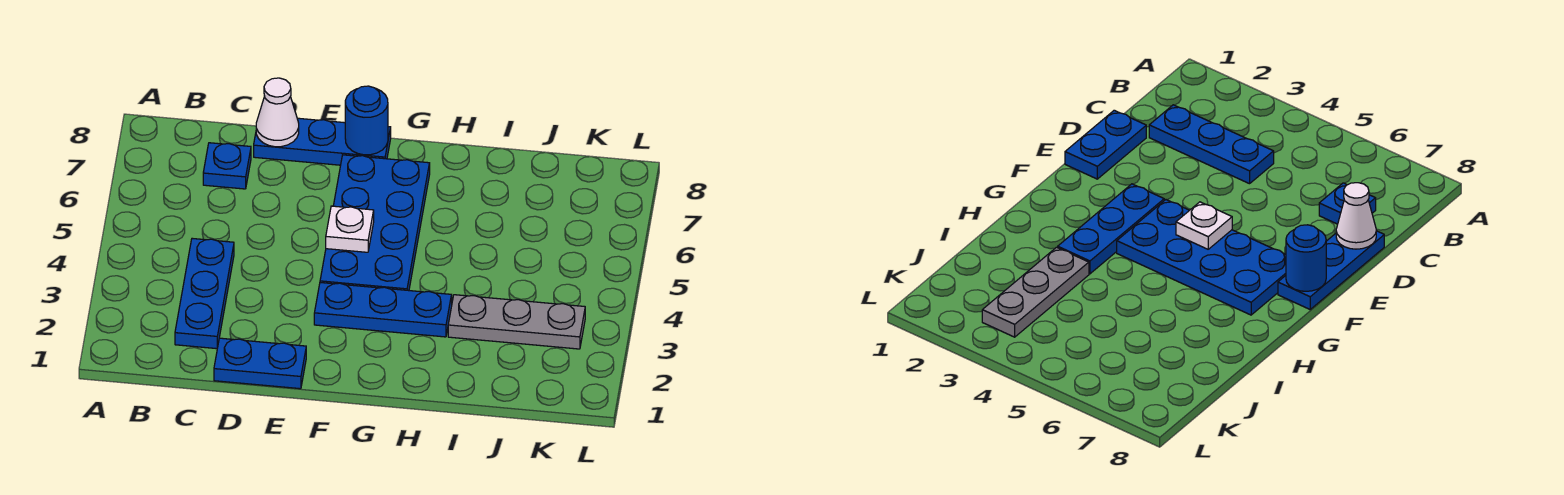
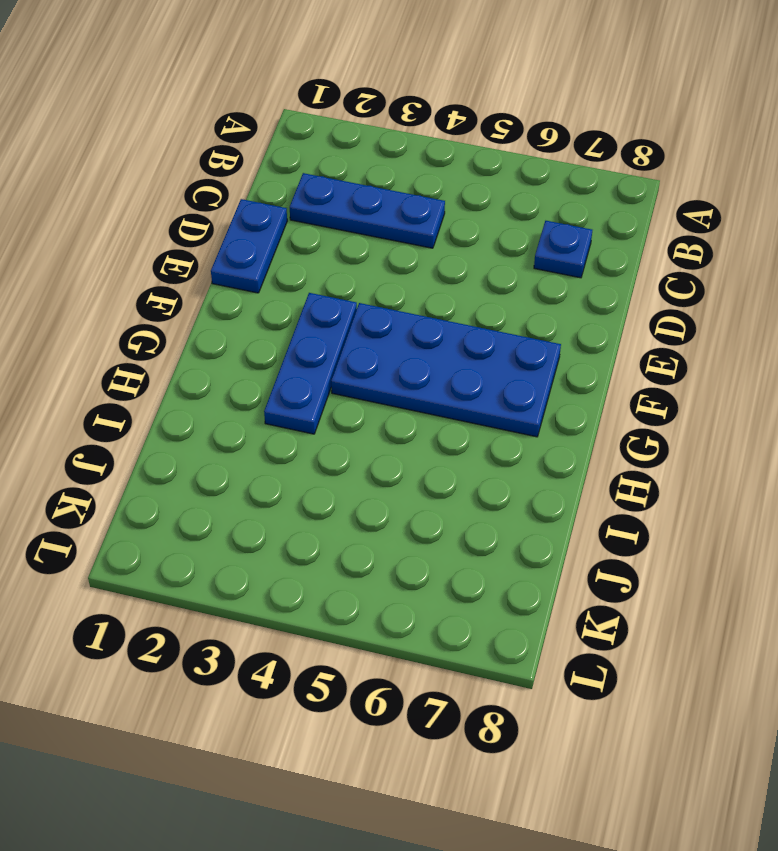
none -> blue 1x3 plate [254,118,391,165]
none -> grey 1x3 plate [448,295,585,349]

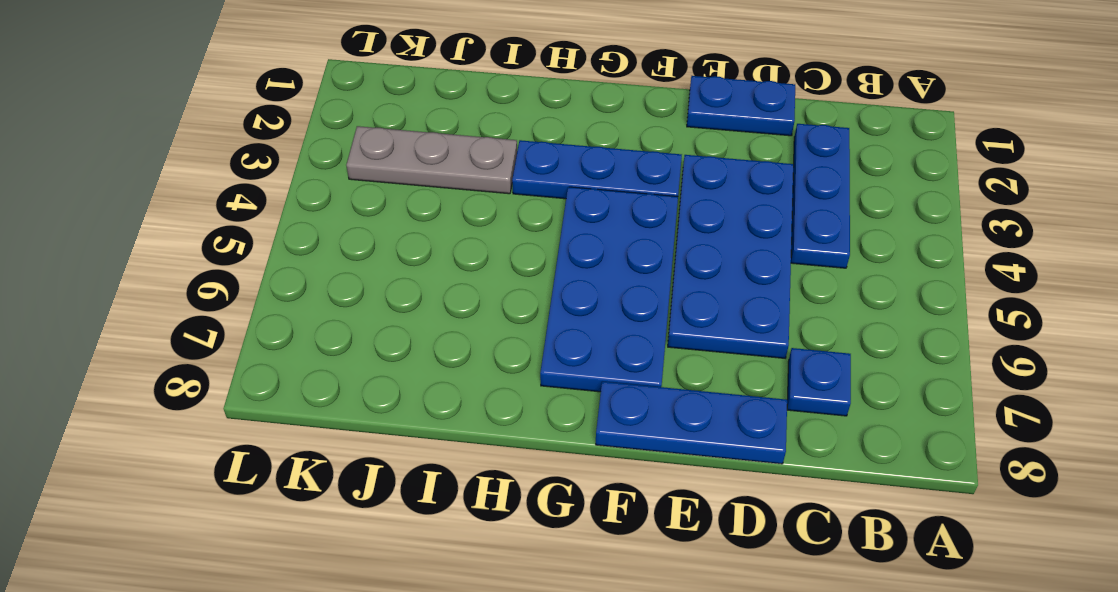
blue 2x4 plate [668,155,793,358] -> none
none -> white 1x1 cone [256,78,299,147]
none -> white 1x1 plate [326,206,374,252]

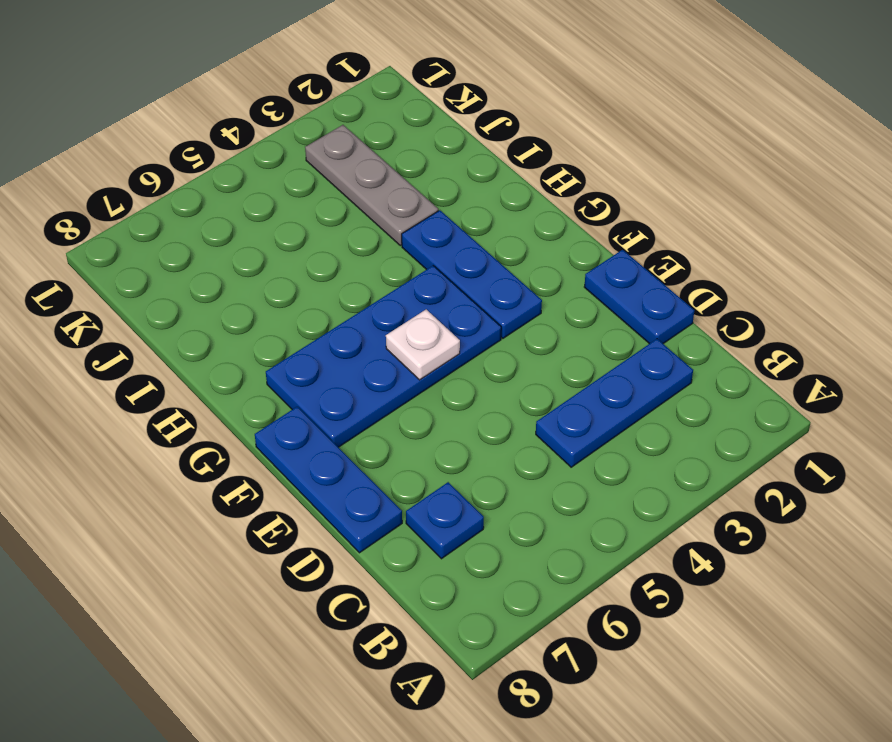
none -> white 1x1 cone [256,78,299,147]
none -> blue 1x1 round brick [345,86,388,155]

